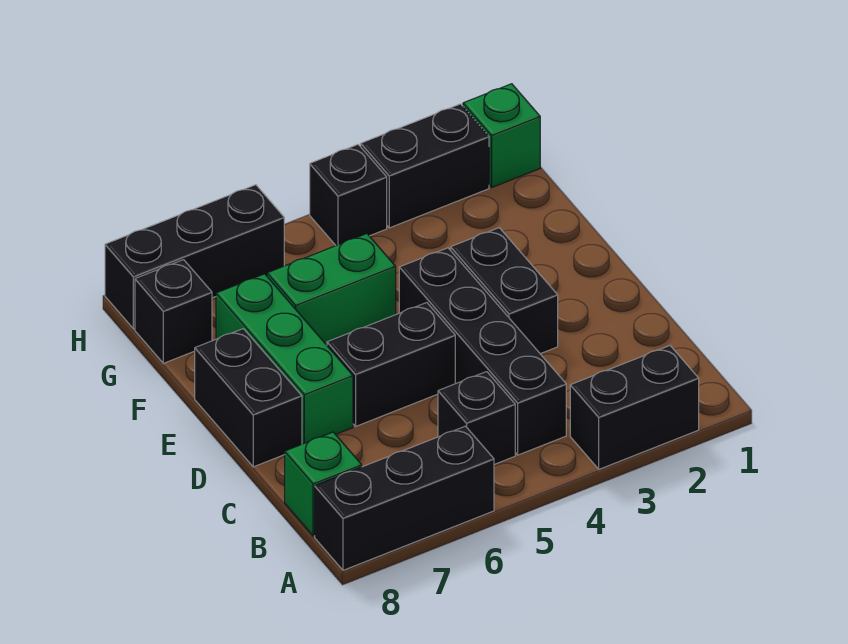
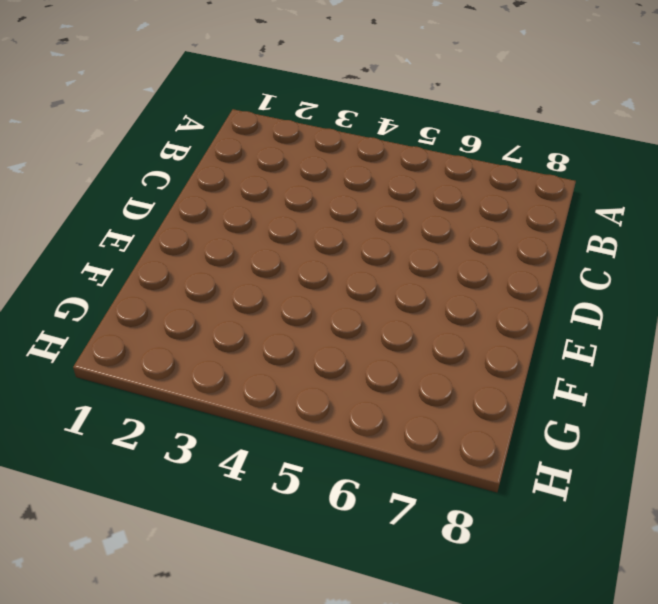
none -> black 1x2 brick [570,346,699,469]
none -> black 1x3 brick [315,426,494,570]
none -> black 1x4 brick [399,248,566,455]

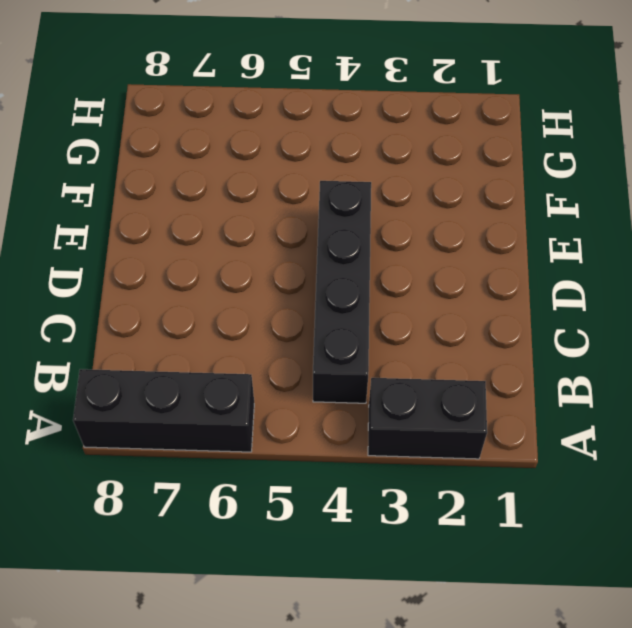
none -> black 1x1 brick [438,372,515,464]
none -> green 1x1 brick [285,432,362,536]
none -> black 1x2 brick [451,228,558,354]

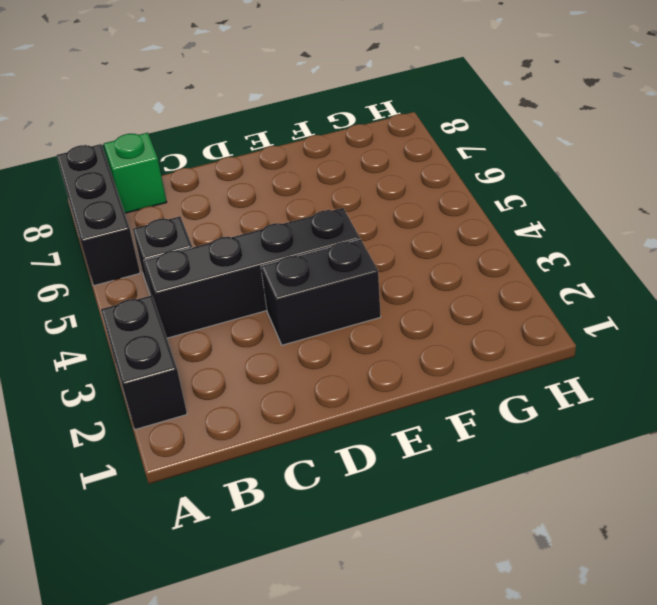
none -> black 1x2 brick [327,303,455,426]
none -> green 1x3 brick [216,274,353,444]
none -> black 1x2 brick [195,329,302,467]

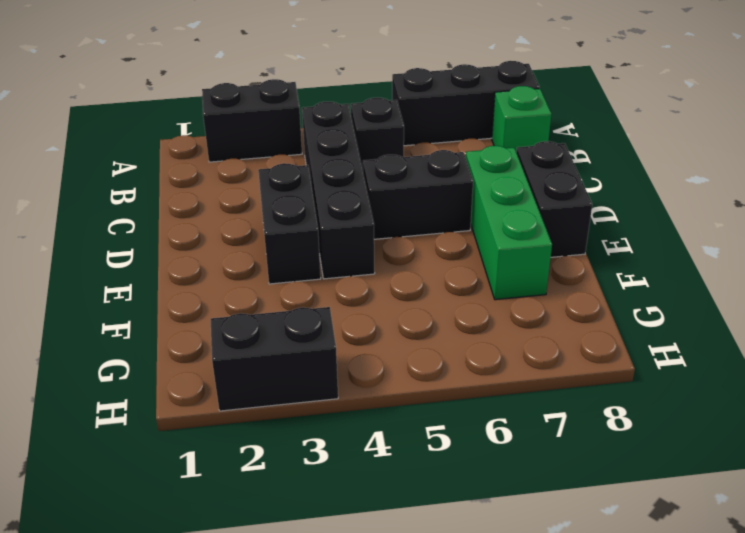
none -> green 1x2 brick [267,234,396,345]
none -> black 1x1 brick [135,260,212,363]
none -> green 1x1 brick [463,84,540,187]

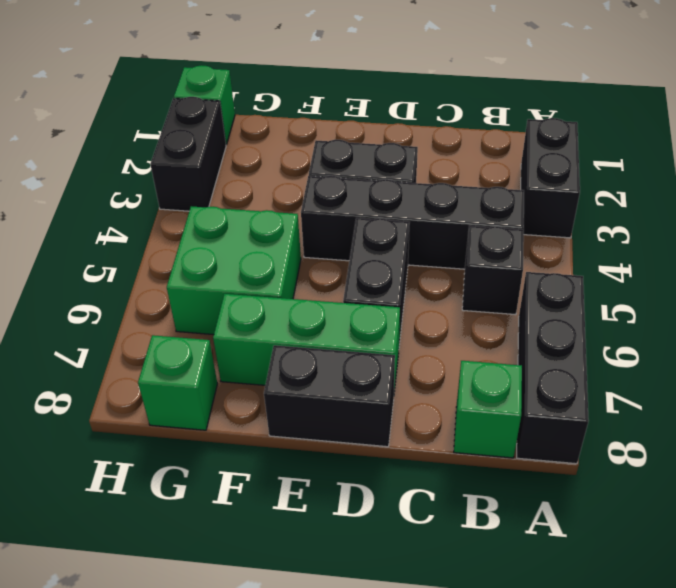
green 2x2 brick [167,206,301,335] -> green 1x2 brick [267,234,396,345]
green 1x1 brick [138,335,217,430] -> black 1x1 brick [135,260,212,363]
none -> black 1x1 brick [310,145,387,245]
none -> black 1x3 brick [105,185,284,329]

